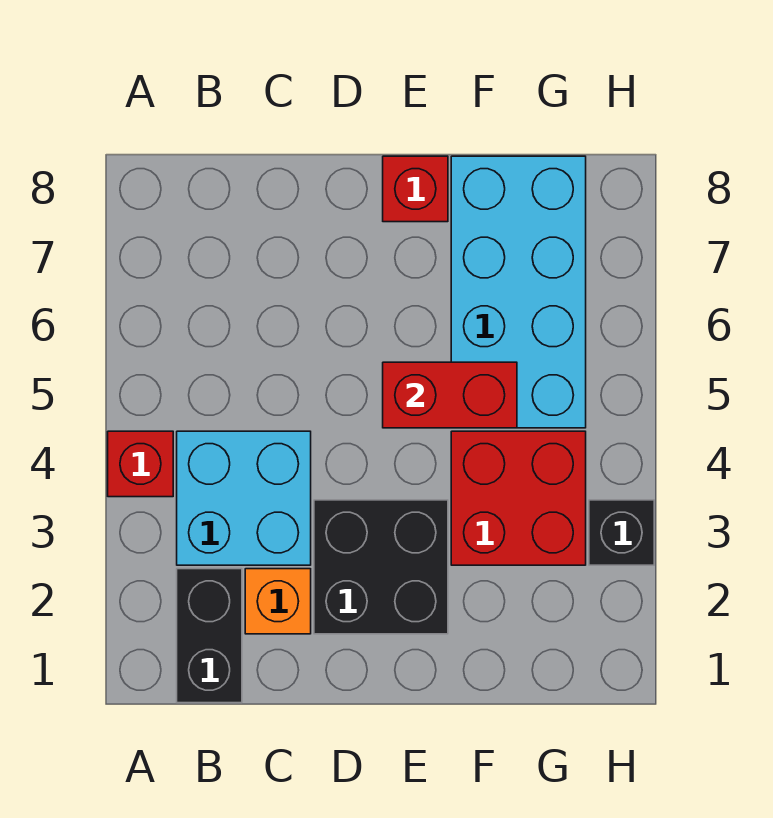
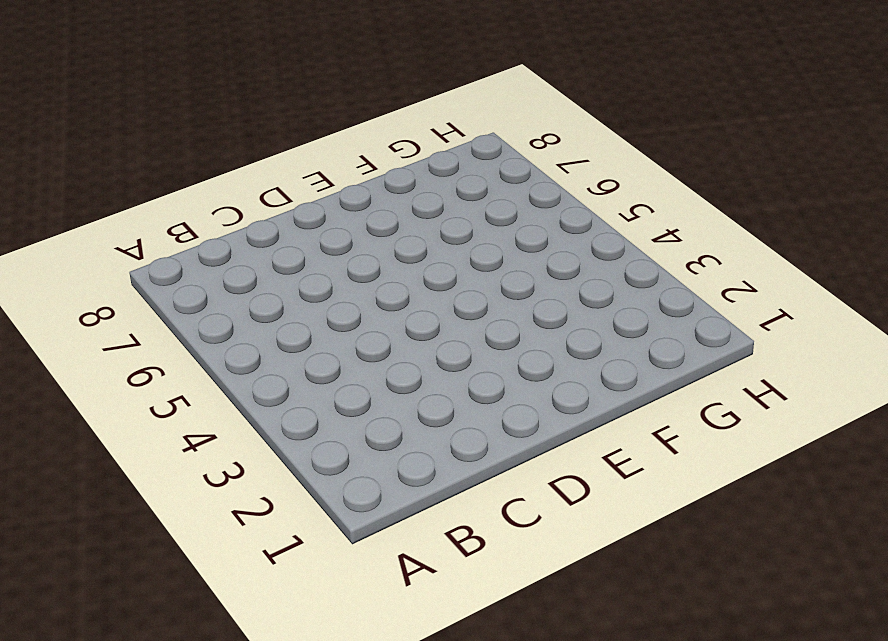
none -> red 1x1 brick [108,431,173,497]
none -> black 1x2 brick [177,569,242,703]

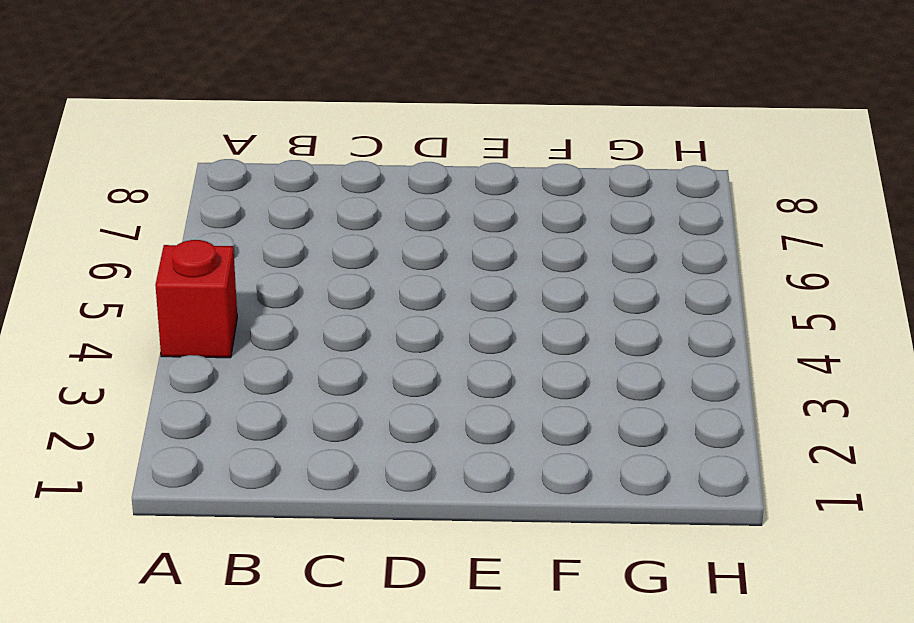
none -> black 1x2 brick [177,569,242,703]
none -> cyan 2x2 brick [177,431,311,565]

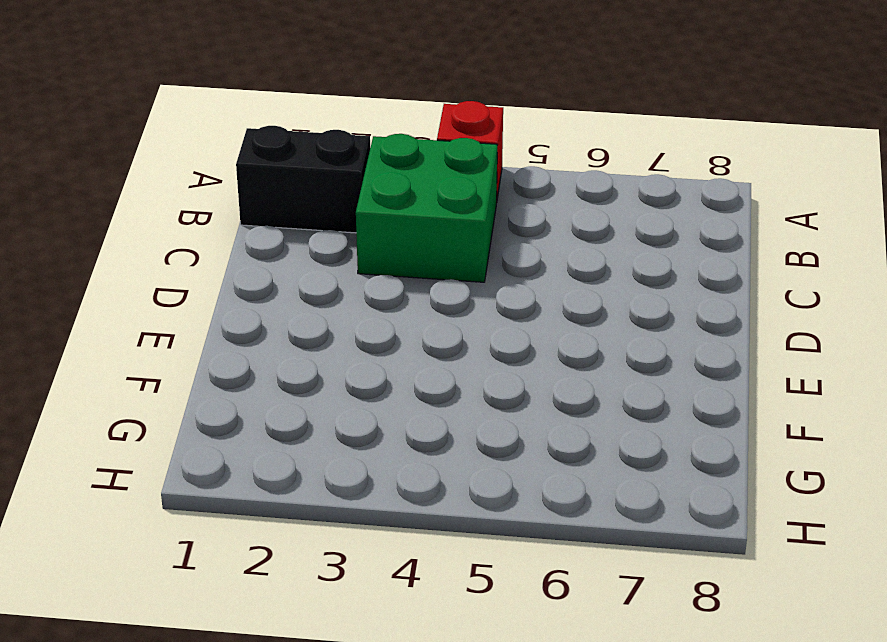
green 2x2 brick [356,134,497,282] -> cyan 2x2 brick [177,431,311,565]
none -> orange 1x1 brick [245,569,311,634]
none -> black 2x2 brick [314,500,448,634]

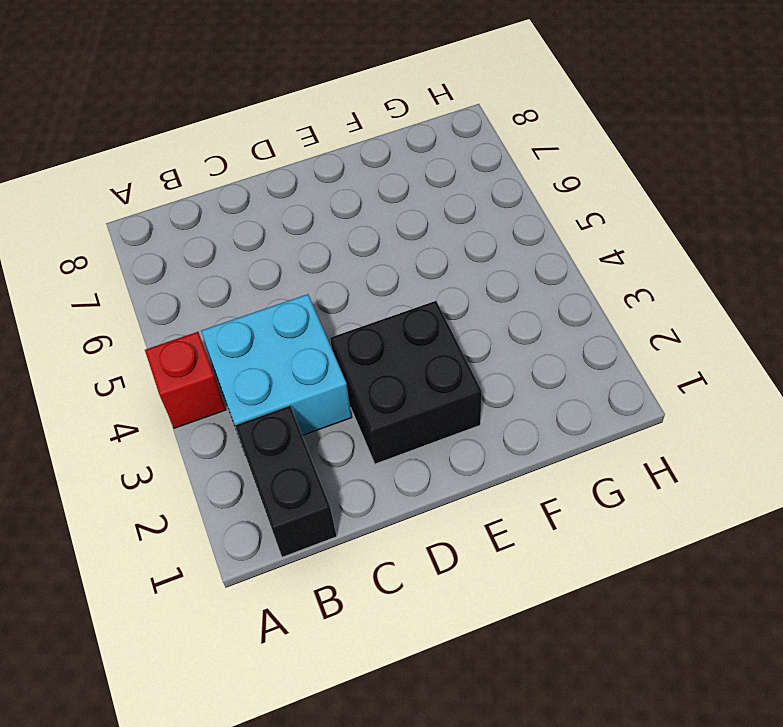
none -> orange 1x1 brick [245,569,311,634]
none -> red 1x1 brick [383,156,448,222]

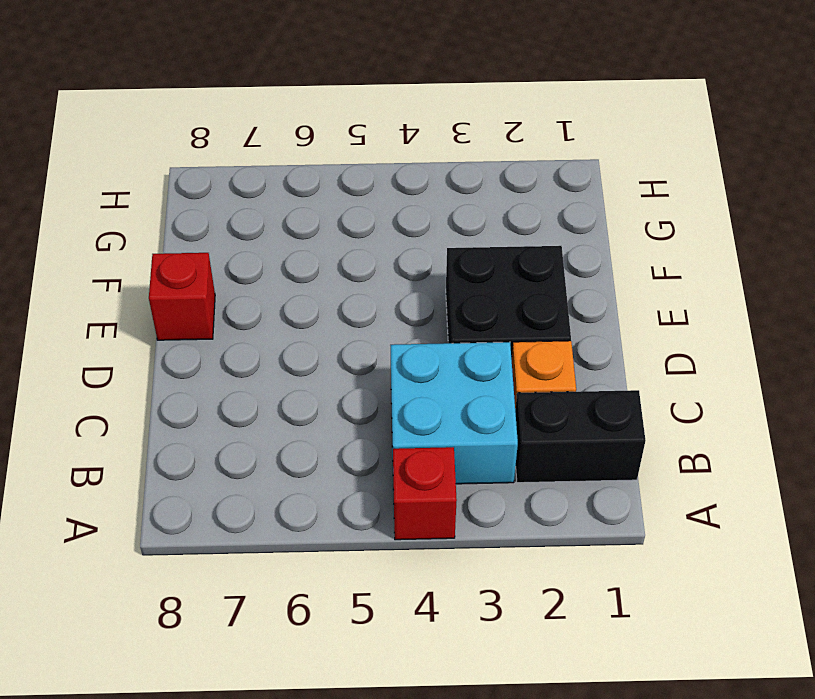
none -> red 2x2 brick [451,431,586,565]
none -> cyan 2x4 brick [451,156,586,428]

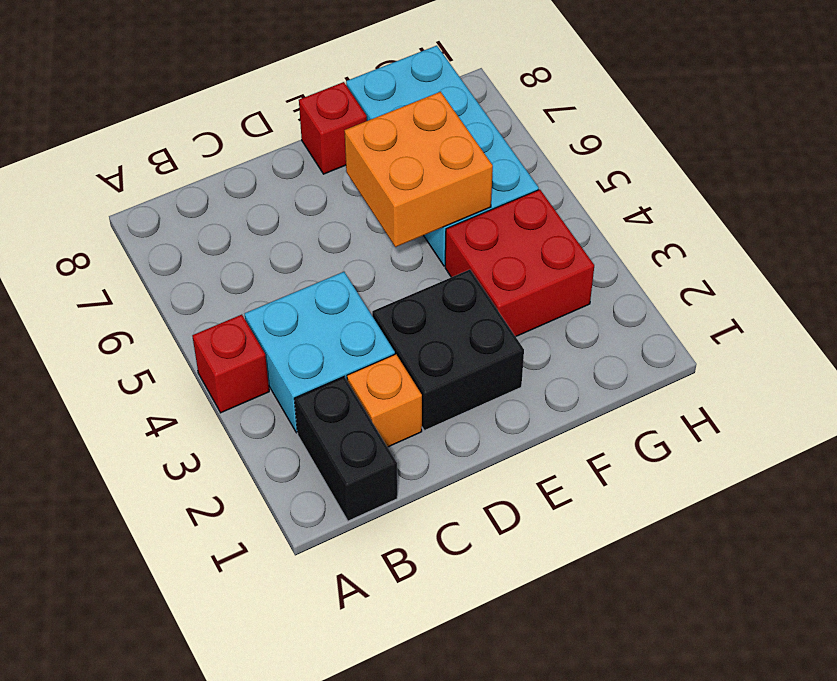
orange 2x2 brick [344,92,493,247] -> red 1x2 brick [383,362,517,428]
none -> black 1x1 brick [589,500,654,565]

